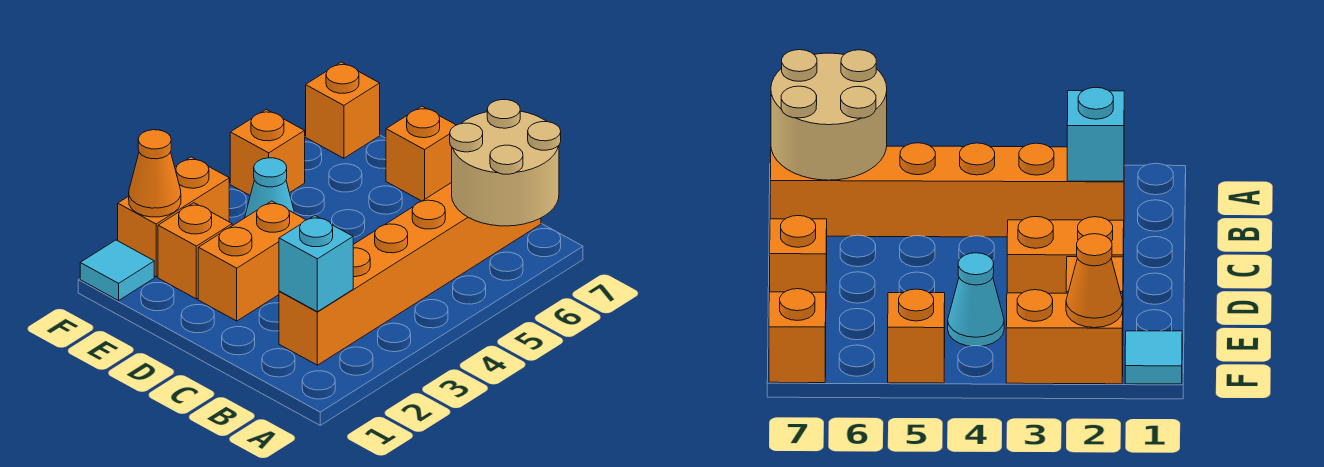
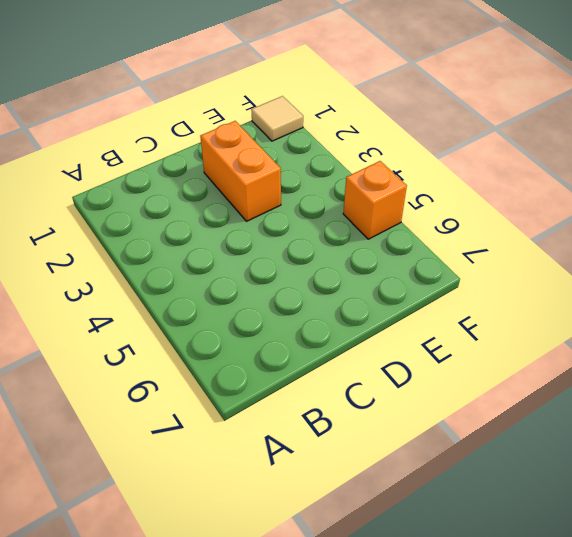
tan 1x1 tile [251,96,303,141] -> cyan 1x1 tile [80,240,154,301]
none -> orange 1x6 brick [279,183,541,365]
none -> orange 1x1 brick [386,106,456,201]
none -> orange 1x1 brick [158,203,232,299]

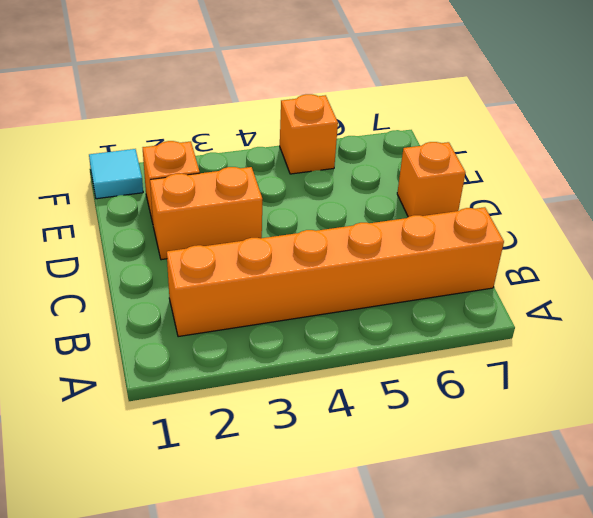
none -> cyan 1x1 cone [245,158,295,218]
none -> orange 1x2 brick [118,157,229,277]
none -> orange 1x1 brick [306,62,380,158]

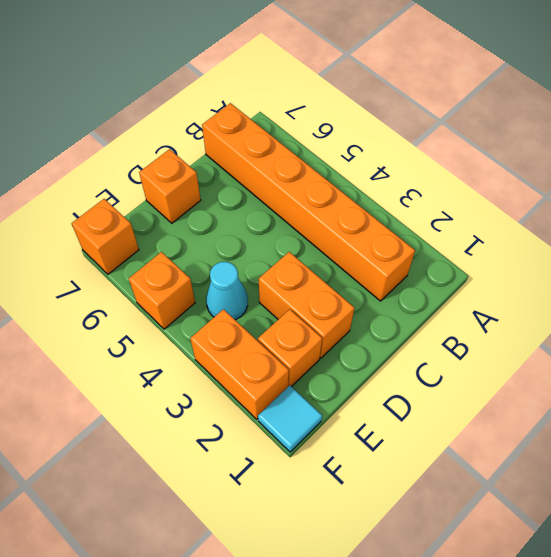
none -> tan 2x2 round brick [450,100,561,226]
none -> cyan 1x1 brick [279,216,353,312]
none -> orange 1x1 cone [129,130,181,217]

